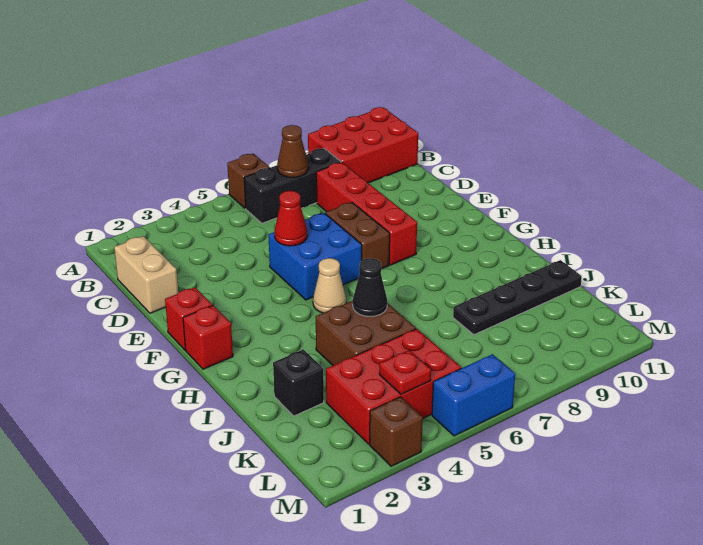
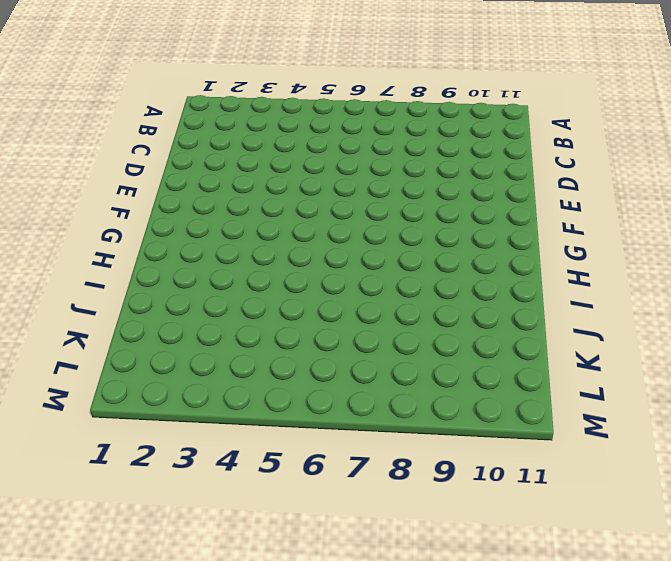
none -> brown 1x1 brick [227,154,270,208]
none -> red 2x3 brick [308,107,418,183]
none -> black 1x3 brick [244,148,341,223]

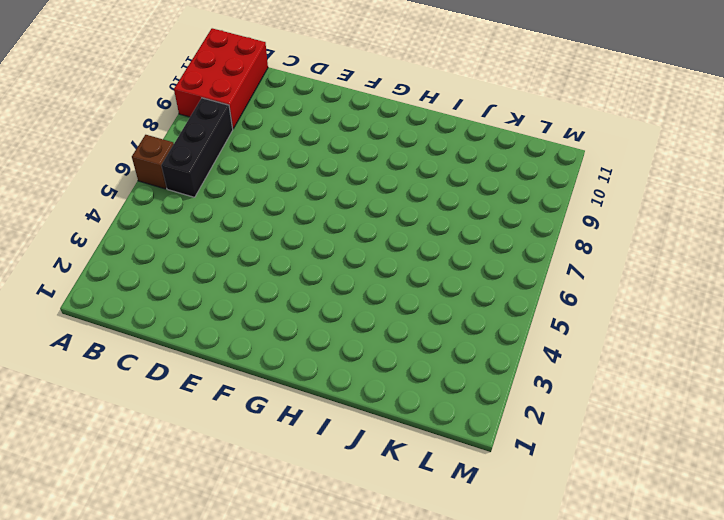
none -> tan 1x2 brick [114,236,178,313]
none -> red 1x4 brick [316,162,417,265]
none -> blue 2x2 brick [269,213,362,300]

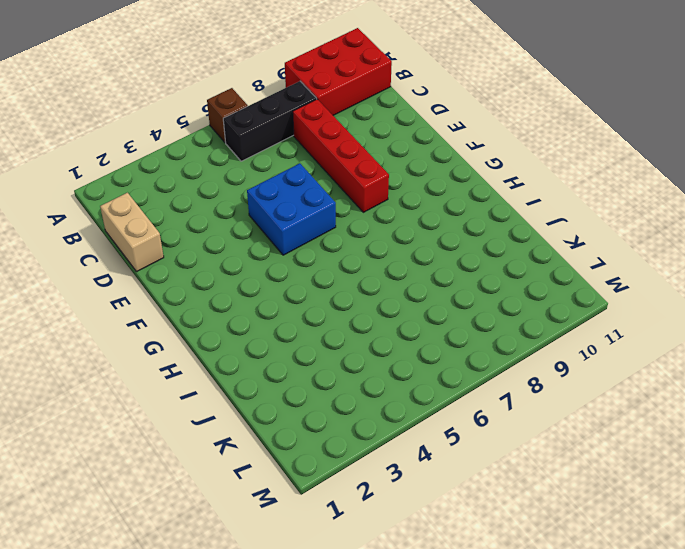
none -> brown 1x2 brick [325,202,390,269]
none -> red 1x1 brick [165,287,212,350]
none -> red 1x1 brick [183,305,233,369]

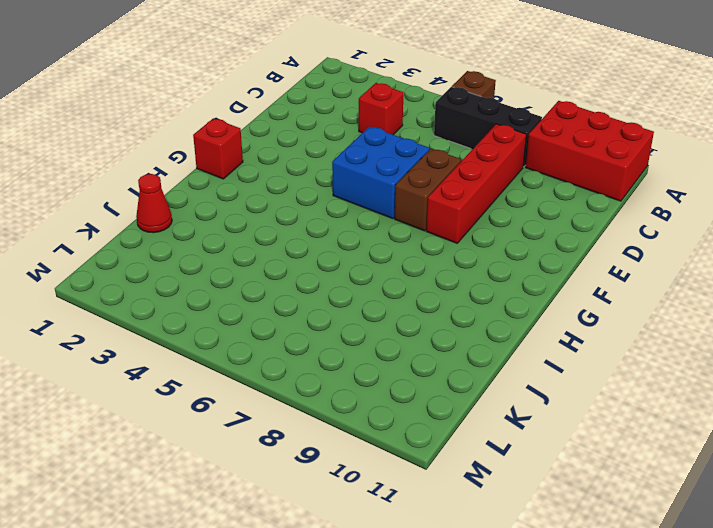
red 1x1 brick [359,83,403,135] -> red 1x1 brick moved to [165,287,212,350]
red 1x1 cone [136,174,172,233] -> red 1x1 cone moved to [275,191,307,246]
none -> tan 1x2 brick [114,236,178,313]
none -> tan 1x1 cone [313,258,346,313]
none -> brown 2x2 brick [316,301,416,365]

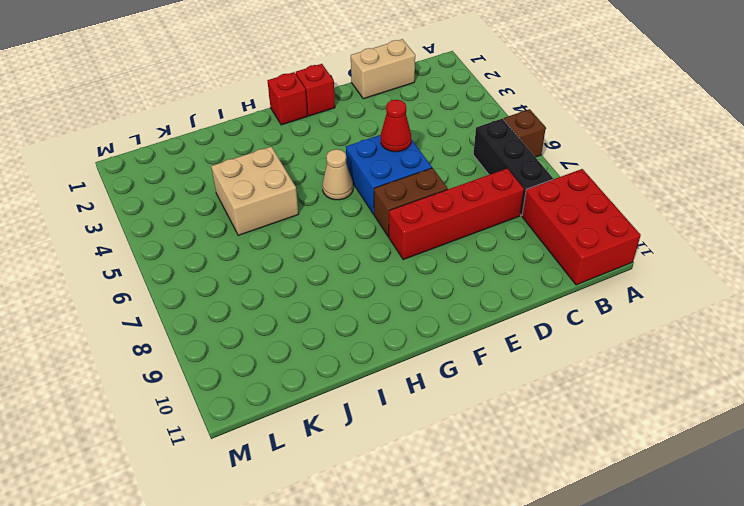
tan 2x2 brick [211,147,299,235] -> brown 2x2 brick [316,301,416,365]
none -> black 1x1 brick [273,349,324,416]
none -> black 1x4 plate [453,260,582,335]
none -> red 2x3 brick [326,329,461,444]

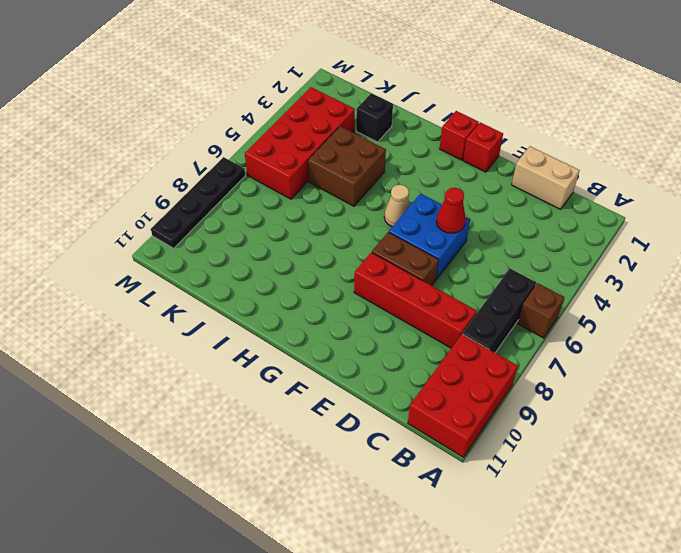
red 2x4 brick [245,87,355,199] -> red 2x3 brick [326,329,461,444]
black 1x4 plate [151,157,245,248] -> black 1x4 plate moved to [453,260,582,335]
none -> brown 1x1 brick [370,397,423,466]
none -> blue 1x2 brick [432,354,515,436]
none -> brown 1x1 cone [277,125,308,177]

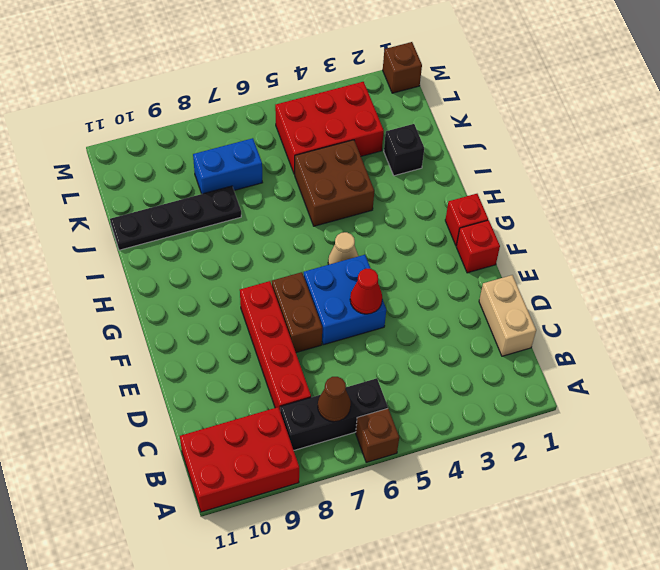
blue 1x2 brick [193,138,263,194] -> blue 1x2 brick moved to [432,354,515,436]
brown 1x1 brick [383,42,422,93] -> brown 1x1 brick moved to [370,397,423,466]
none -> black 1x1 cone [353,258,387,316]
none -> red 1x1 plate [379,350,431,394]

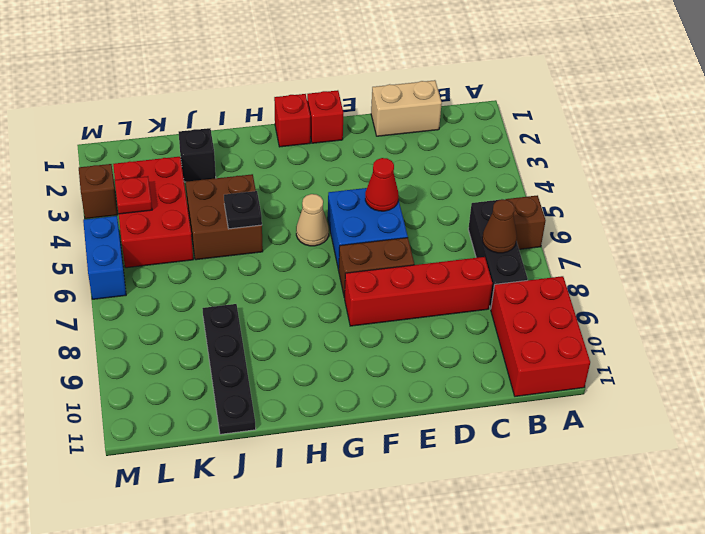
black 1x1 plate [224,191,262,229] -> black 1x1 cone [353,258,387,316]

